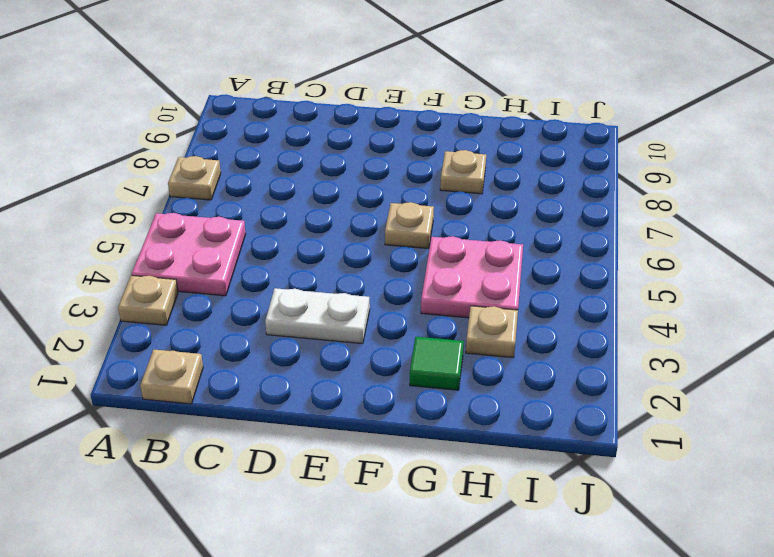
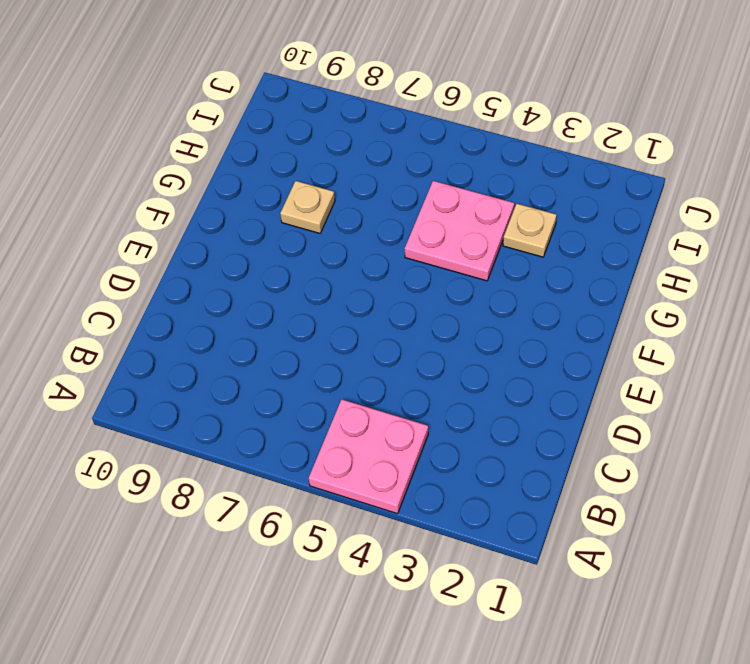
none -> tan 1x1 plate [118,275,178,325]
none -> tan 1x1 plate [168,156,221,200]

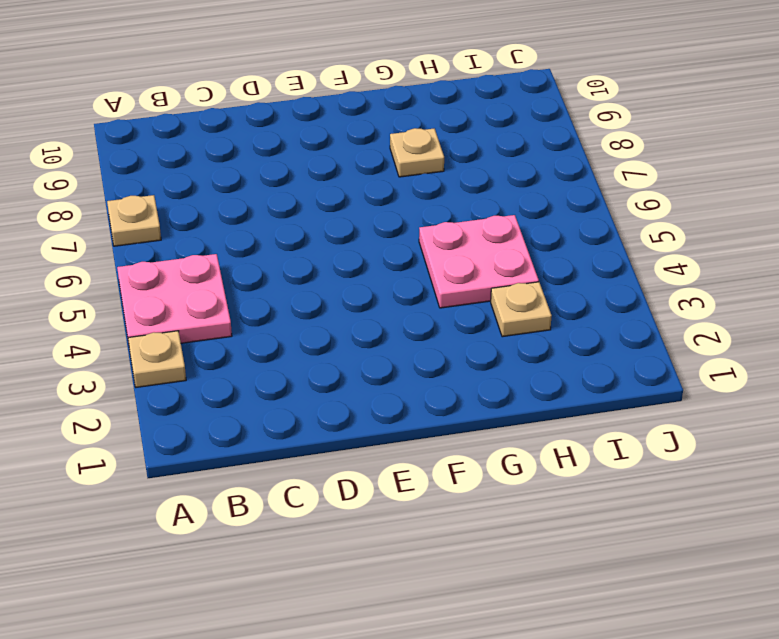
none -> tan 1x1 plate [140,349,203,404]
none -> white 1x2 plate [265,288,370,344]

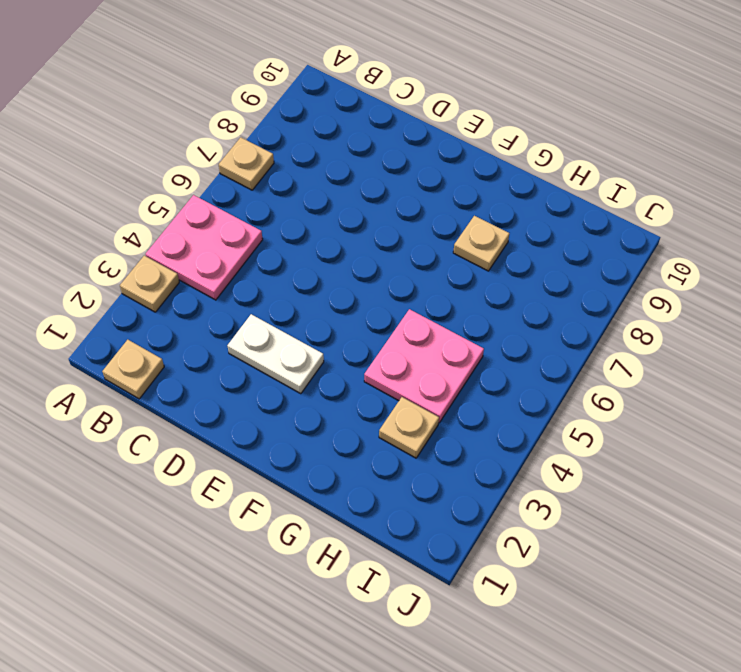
none -> tan 1x1 plate [385,202,434,249]
none -> green 1x1 tile [410,337,464,390]

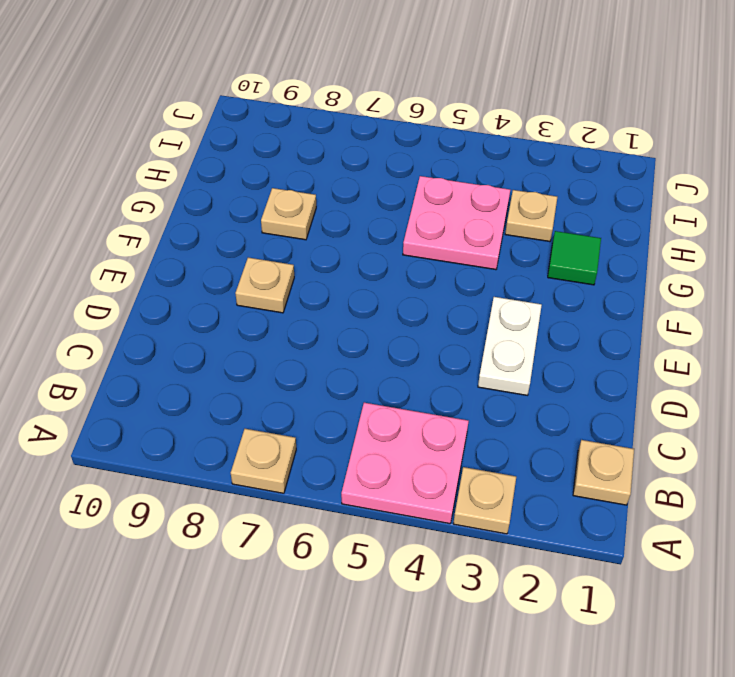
tan 1x1 plate [235,258,294,313] -> tan 1x1 plate moved to [385,202,434,249]

